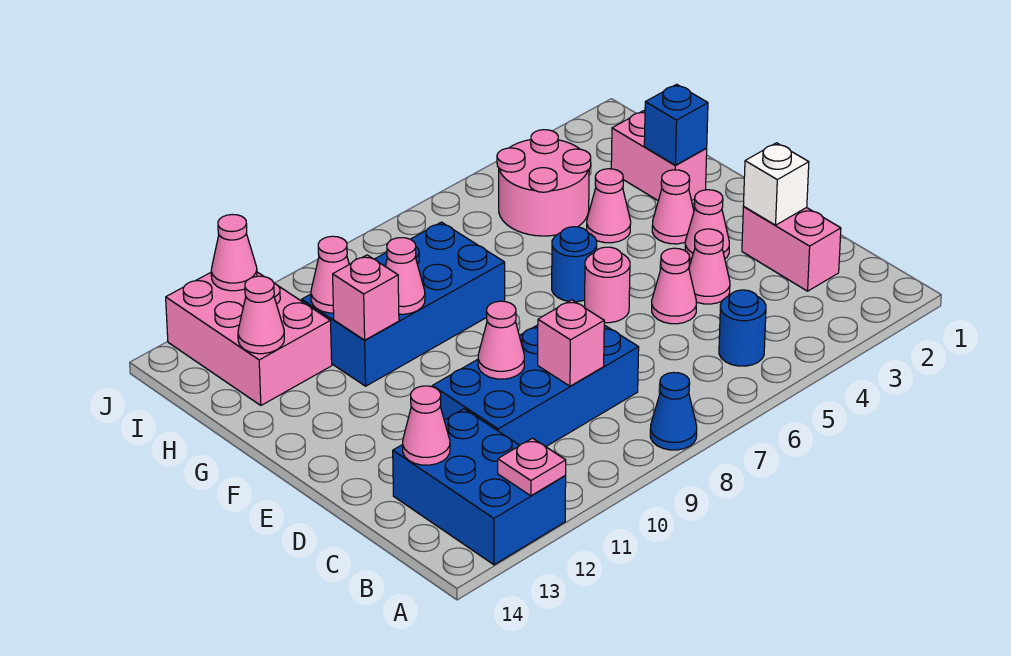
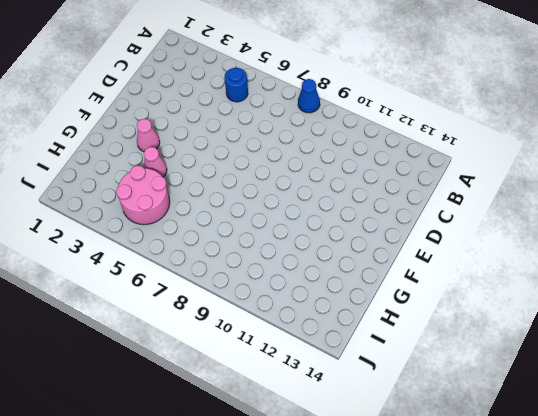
none -> blue 2x3 brick [393,409,566,565]
none -> pink 1x2 brick [742,207,841,291]
none -> blue 2x4 brick [432,325,639,447]

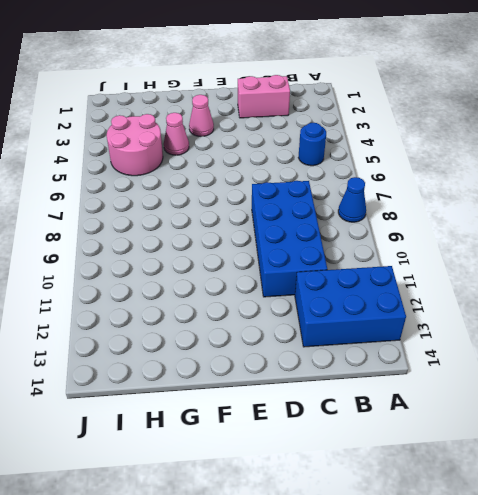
none -> pink 1x1 cone [689,229,730,304]
none -> pink 1x1 cone [652,248,696,324]
none -> pink 1x1 cone [685,190,729,260]

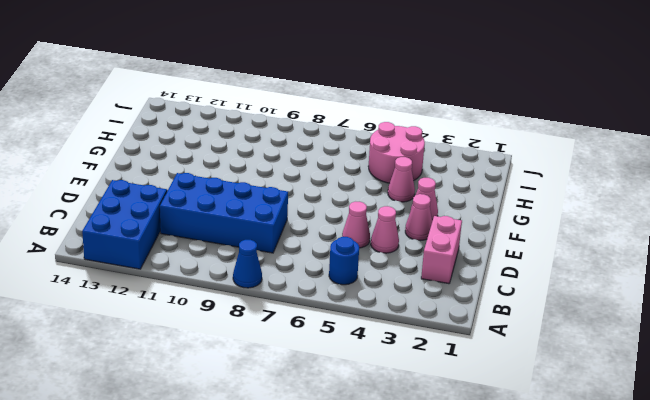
none -> pink 1x1 round brick [585,247,630,323]
none -> blue 1x1 round brick [552,227,597,302]
none -> pink 1x2 brick [611,111,707,201]

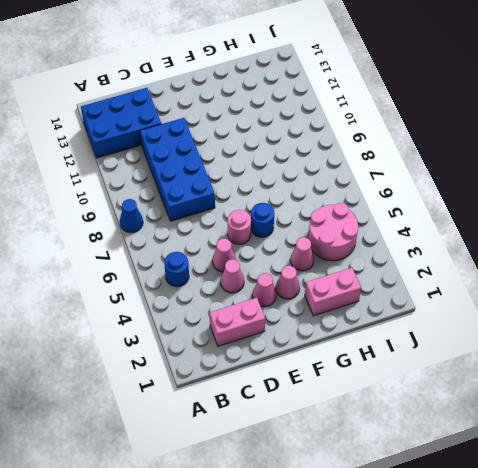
none -> blue 2x4 brick [302,222,505,386]
none -> pink 2x3 brick [166,272,332,405]
none -> pink 1x1 plate [498,438,566,496]

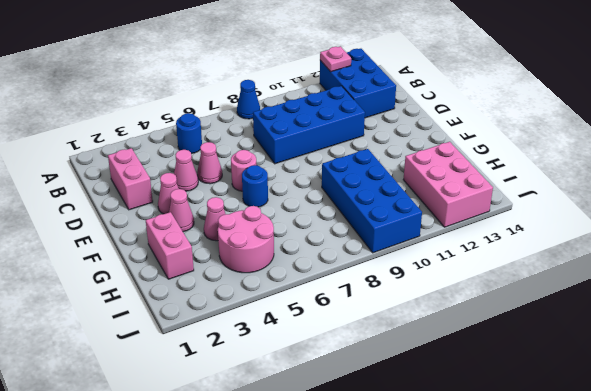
blue 2x4 brick [322,149,422,253] -> blue 2x4 brick turned to [302,222,505,386]
none -> pink 1x1 brick [538,300,604,386]
none -> pink 1x1 cone [403,386,450,465]
none -> white 1x1 brick [743,143,809,225]

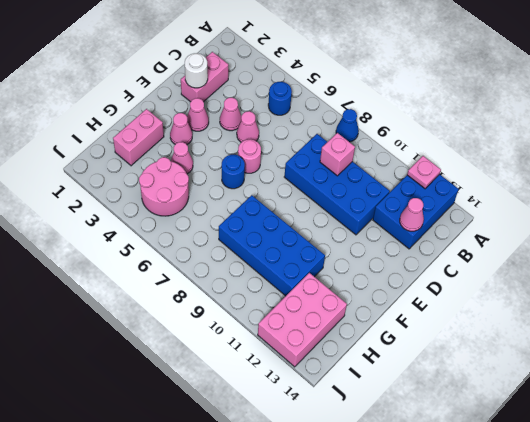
white 1x1 round brick [185,53,208,88] -> white 1x1 brick [743,143,809,225]
none -> pink 1x1 cone [478,301,524,379]
none -> blue 1x1 brick [644,84,708,165]
none -> pink 1x1 cone [385,238,425,314]

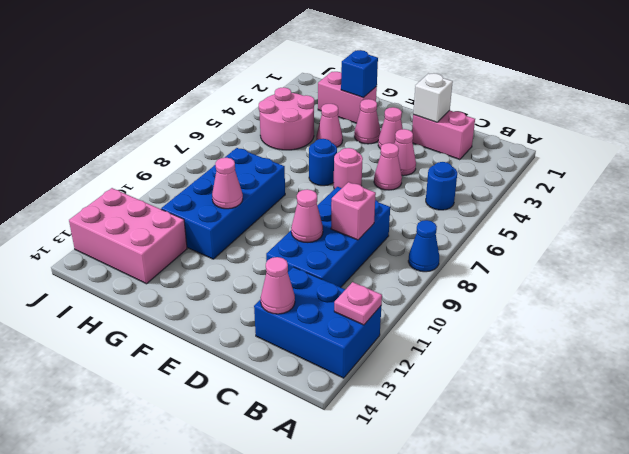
none -> pink 1x1 brick [333,255,399,340]
none -> pink 1x1 cone [311,236,349,313]
none -> pink 1x1 cone [238,276,284,354]

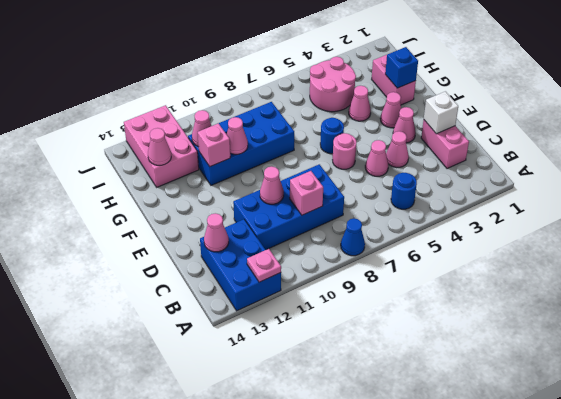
none -> pink 1x1 cone [211,215,257,291]

